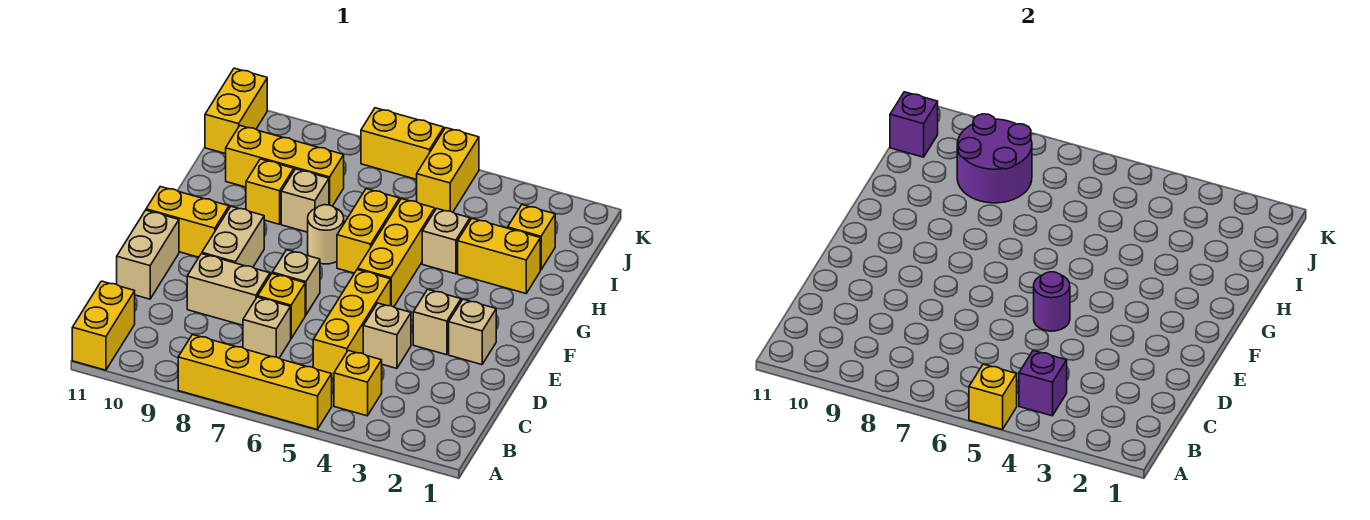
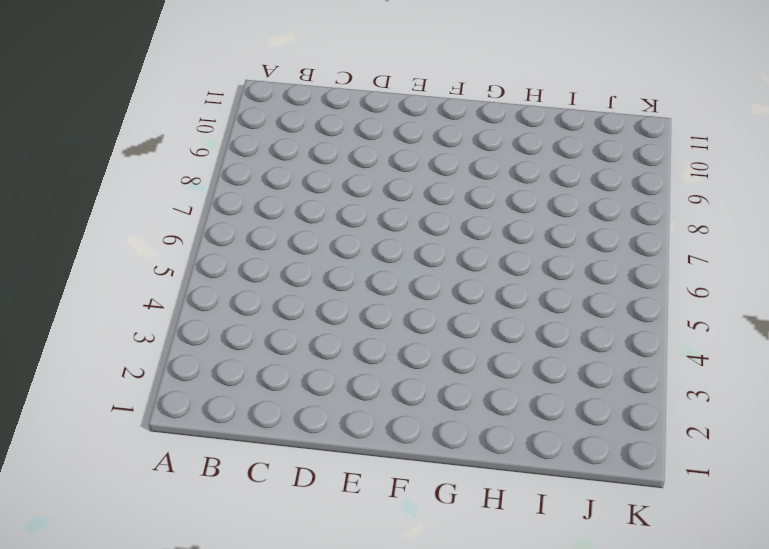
none -> yellow 1x4 brick [178,335,332,430]
none -> yellow 1x2 brick [72,281,135,370]
none -> yellow 1x1 brick [334,351,382,416]
none -> yellow 1x3 brick [313,270,391,379]

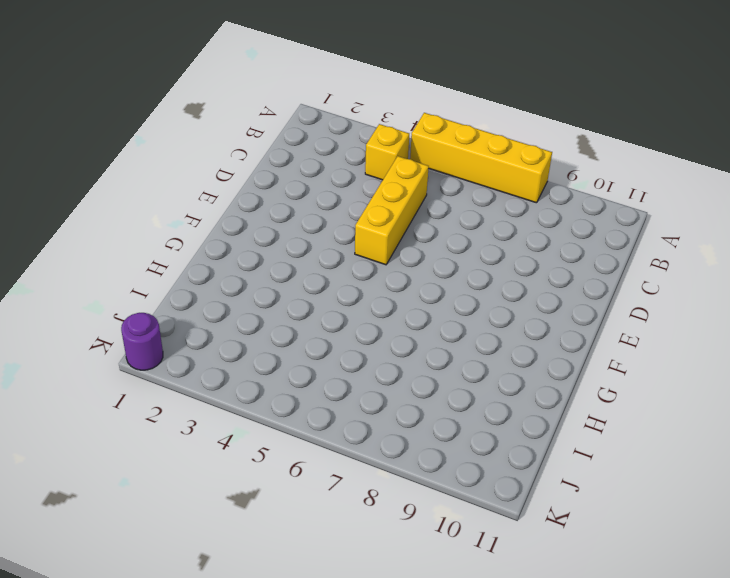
purple 1x1 round brick [121,313,163,370] -> purple 1x1 round brick moved to [1034,272,1070,331]
none -> yellow 1x2 brick [72,281,135,370]
none -> tan 1x1 brick [243,297,291,358]
none -> tan 1x1 brick [363,303,411,368]
none -> yellow 1x1 brick [258,274,305,338]

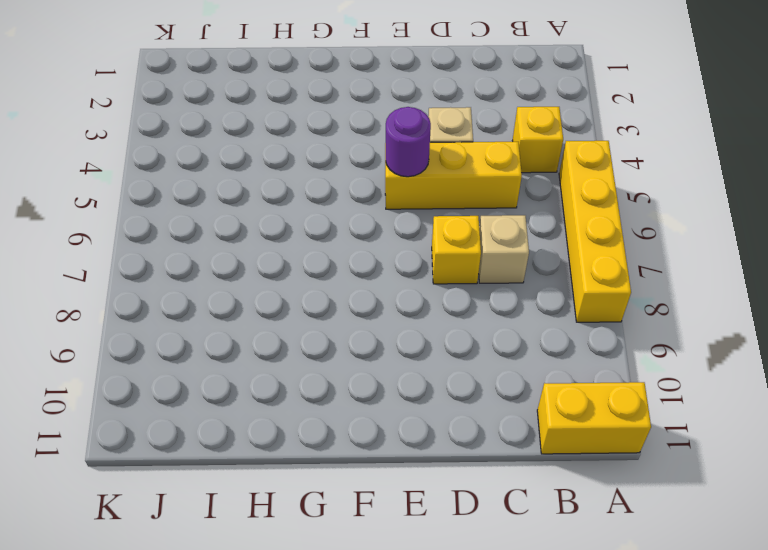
none -> tan 1x2 brick [187,254,270,325]
none -> tan 1x2 brick [117,210,179,299]
none -> tan 1x1 brick [449,299,496,365]
none -> tan 1x1 brick [413,289,461,355]

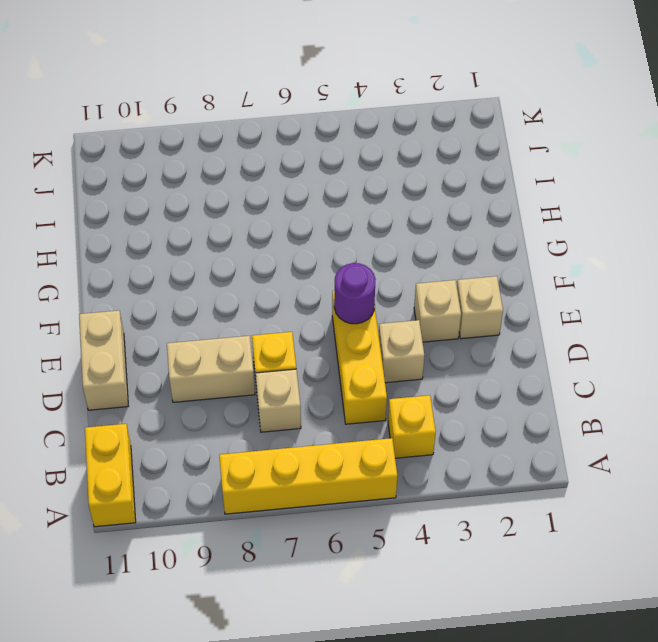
none -> tan 1x1 brick [272,250,320,315]
none -> tan 1x2 brick [202,206,264,267]
none -> yellow 1x3 brick [358,199,435,307]
none -> yellow 1x2 brick [146,187,229,257]

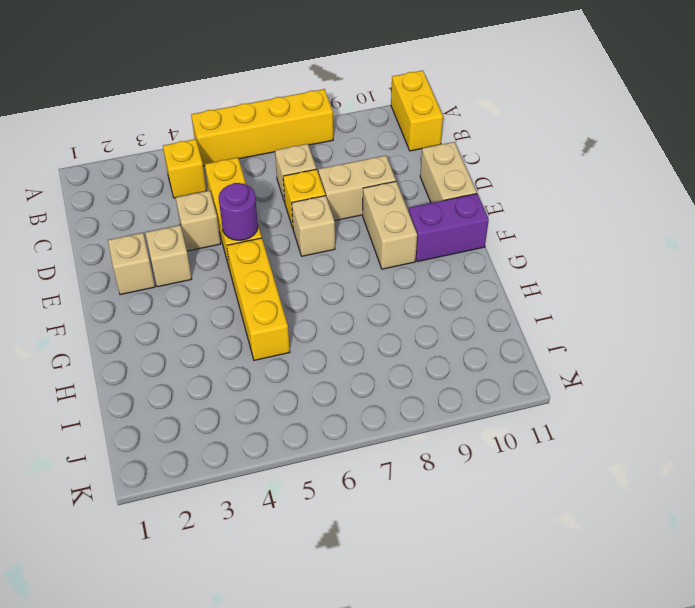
purple 1x2 brick [408,194,489,262] -> yellow 1x2 brick [146,187,229,257]
none -> yellow 1x2 brick [337,189,399,273]
none -> tan 1x1 round brick [308,205,344,264]
none -> yellow 1x2 brick [458,219,540,293]
none -> tan 1x1 brick [422,208,470,274]

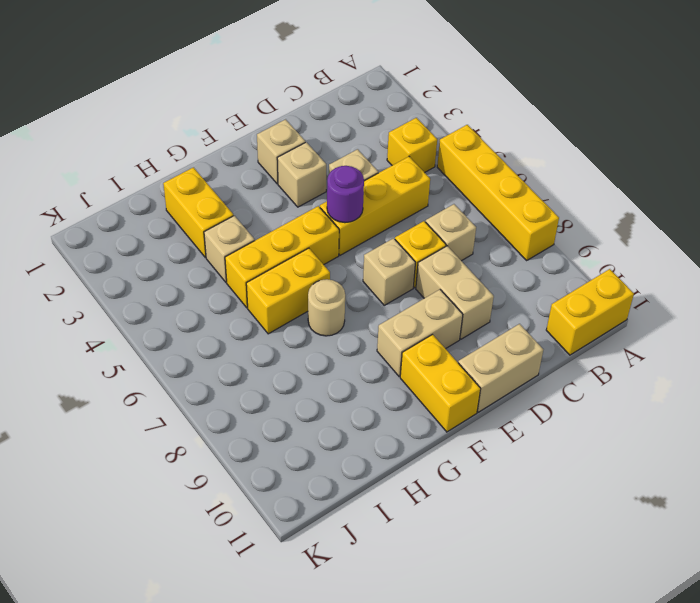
none -> tan 1x1 brick [281,169,329,232]
none -> yellow 1x1 brick [246,159,294,224]
none -> yellow 1x1 brick [508,205,555,270]
none -> yellow 1x3 brick [226,126,344,206]

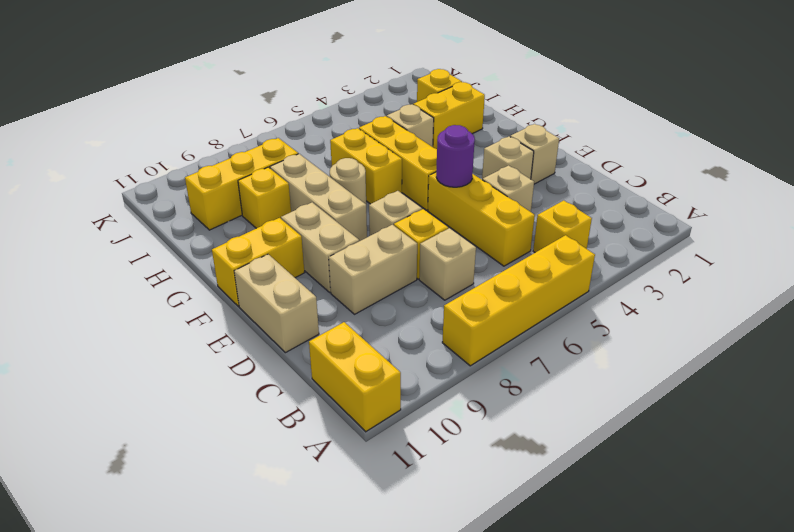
tan 1x3 brick [270,154,367,241] -> tan 1x1 brick [281,169,329,232]
none -> yellow 1x2 brick [416,128,479,212]
none -> yellow 1x2 brick [205,68,267,154]
none -> yellow 1x2 brick [361,108,444,179]
none -> yellow 1x1 brick [969,364,1017,430]

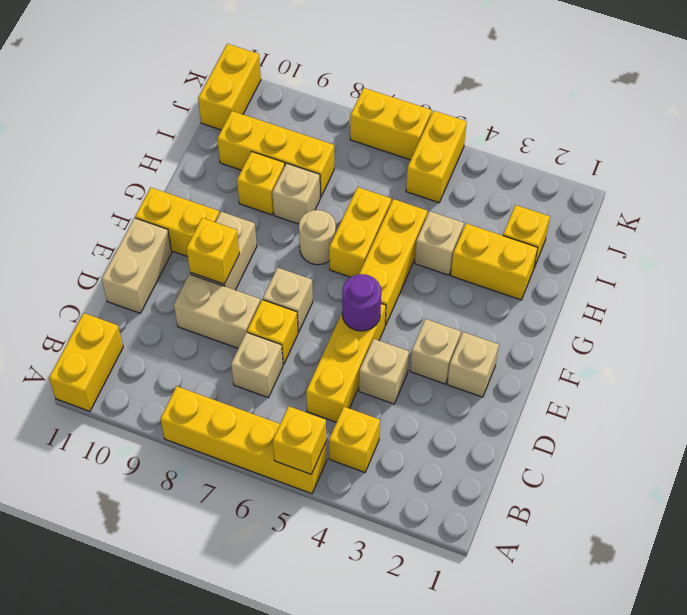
yellow 1x1 brick [186,218,239,284] -> none
none -> purple 1x1 brick [1019,351,1067,416]
none -> purple 2x2 round brick [957,114,1032,203]
none -> purple 1x1 brick [890,92,938,157]

